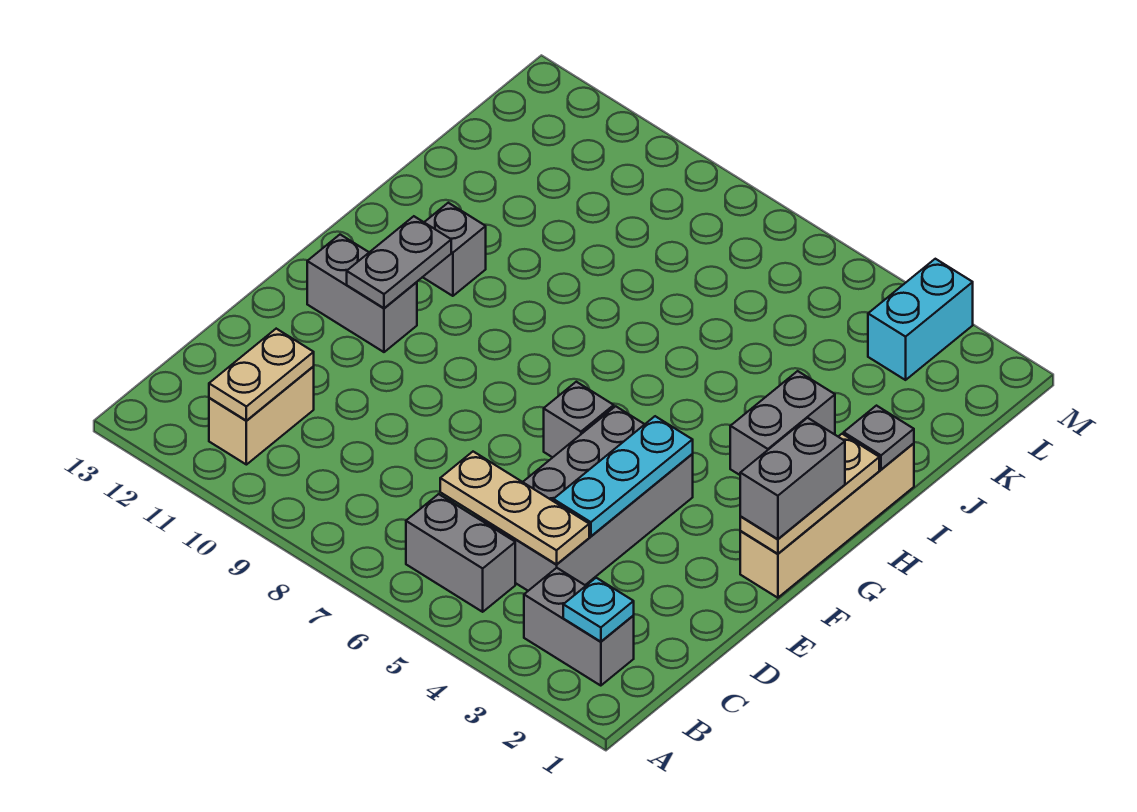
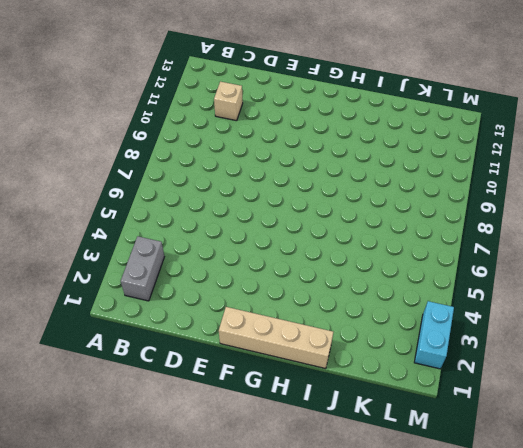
tan 1x1 brick [214,82,243,121] -> tan 1x2 brick [209,367,314,465]
cyan 1x2 brick [414,301,454,369] -> cyan 1x2 brick turned to [868,259,973,380]
none -> grey 1x2 brick [406,494,515,612]
none -> grey 2x4 brick [480,406,693,591]
none -> grey 1x1 brick [544,382,614,457]

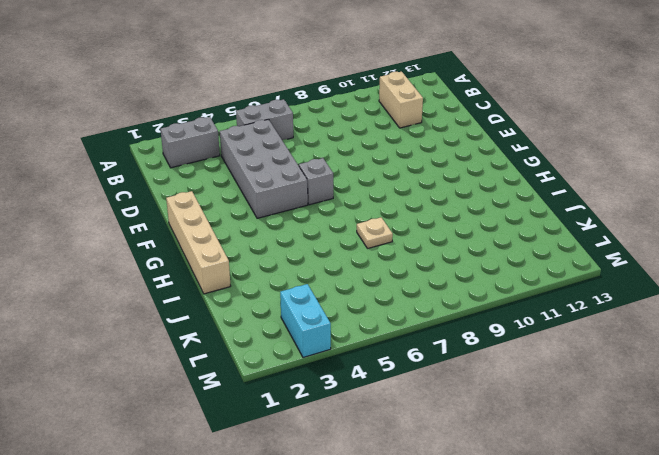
tan 1x1 plate [357,217,393,249] -> none
none -> grey 1x2 brick [307,235,417,352]
none -> grey 1x2 brick [730,371,835,475]
none -> grey 1x1 brick [423,203,486,296]

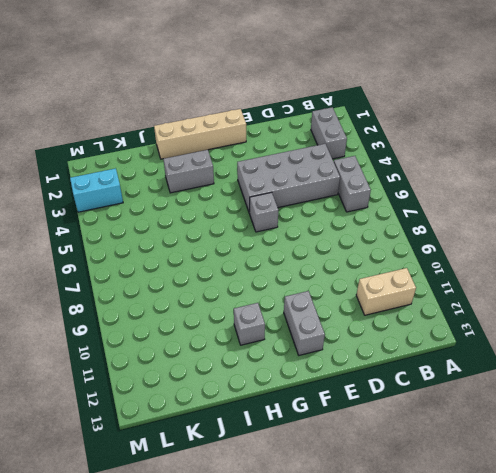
none -> cyan 1x1 plate [563,578,634,642]
none -> tan 1x2 plate [209,329,314,421]
none -> tan 1x3 plate [440,452,589,564]

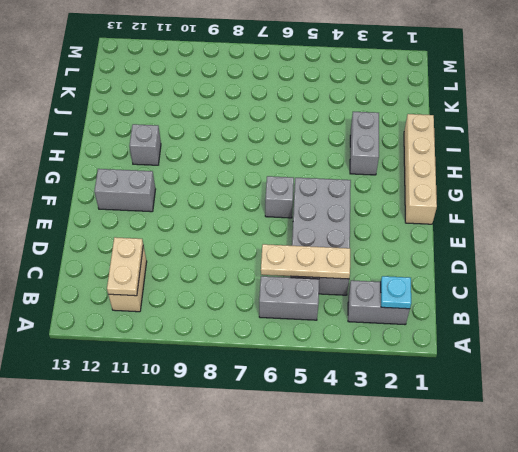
none -> cyan 1x2 brick [868,259,973,380]
none -> cyan 1x3 plate [553,416,693,536]
none -> tan 1x3 plate [740,434,879,554]

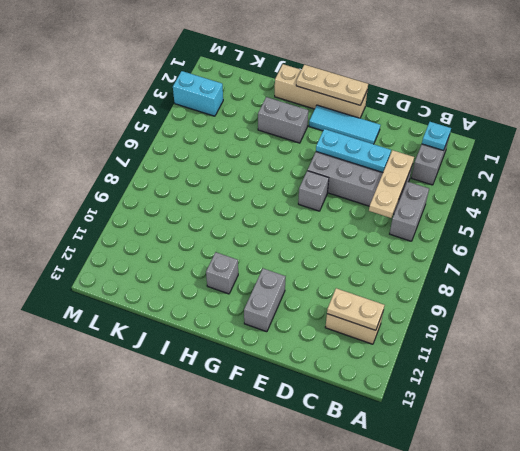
cyan 1x3 tile [309,105,380,144] -> none
none -> grey 1x2 plate [347,216,451,308]
none -> grey 1x1 plate [844,406,914,469]
none -> grey 1x2 brick [740,418,845,539]

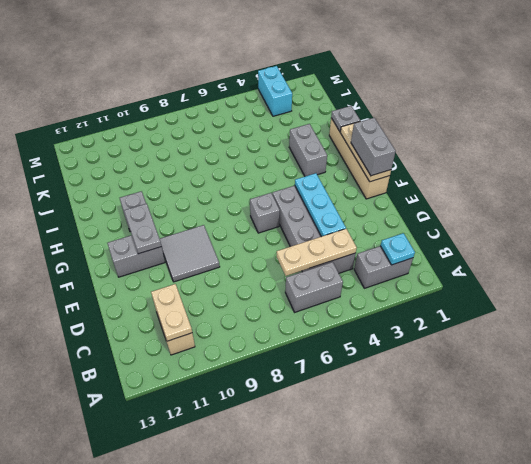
grey 2x2 tile [160,225,220,282] -> none

